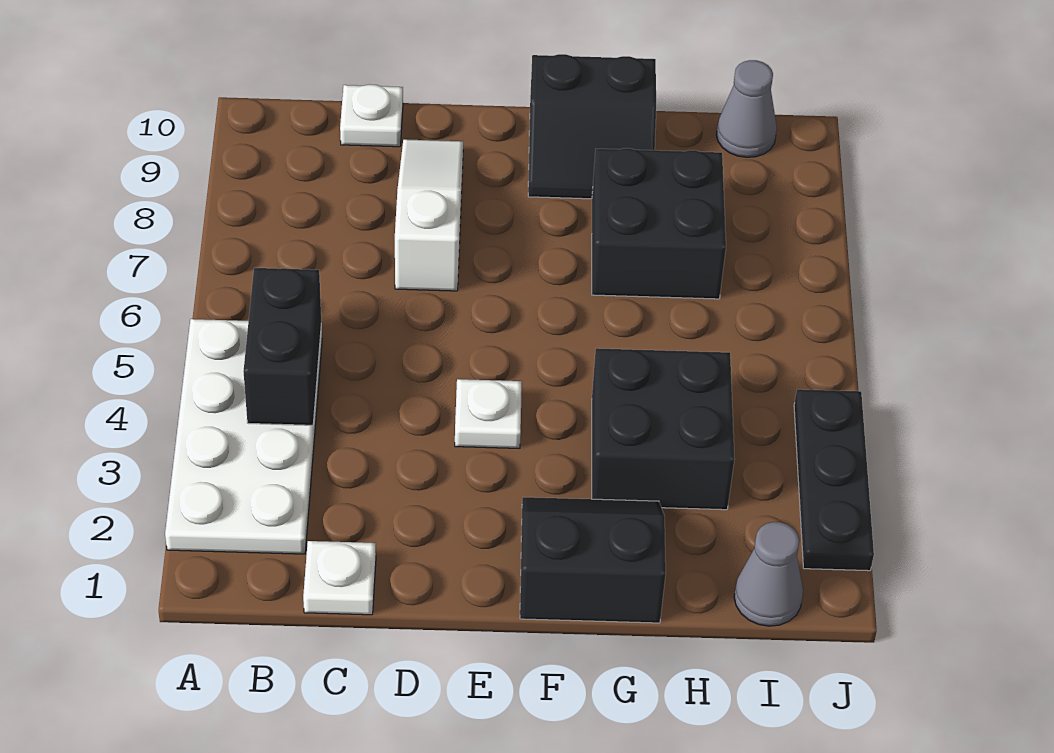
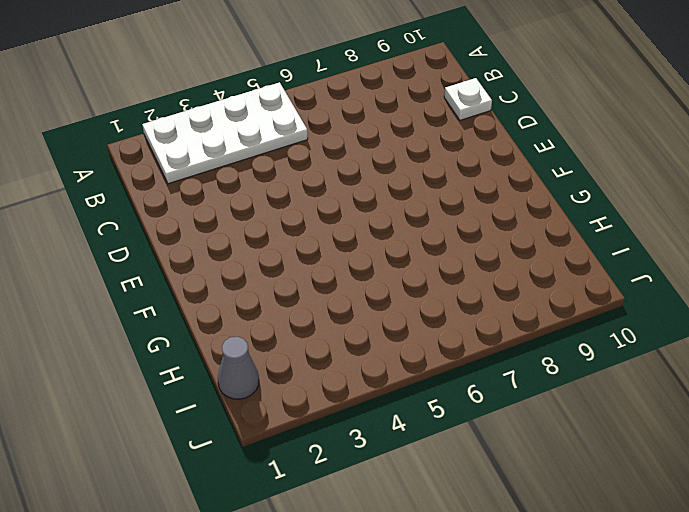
none -> white 1x1 plate [303,541,376,615]
none -> white 1x3 slope [395,139,463,291]
none -> white 1x1 plate [455,379,522,448]

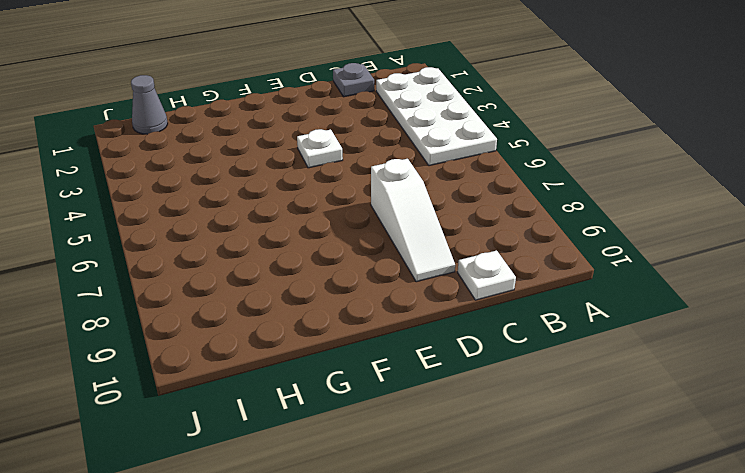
grey 1x1 plate [333,63,374,97] -> white 1x1 plate [303,541,376,615]
none -> black 2x2 slope [520,497,666,623]
none -> black 2x2 slope [528,54,656,199]
none -> black 2x2 brick [592,348,734,510]

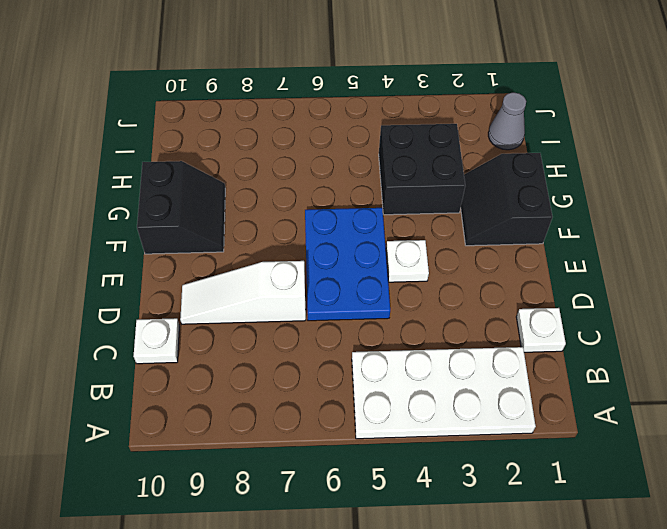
blue 2x3 plate [305,208,390,321] -> none
none -> black 2x2 brick [592,148,726,299]
none -> grey 1x1 cone [717,60,777,157]
none -> black 1x3 plate [794,389,874,571]

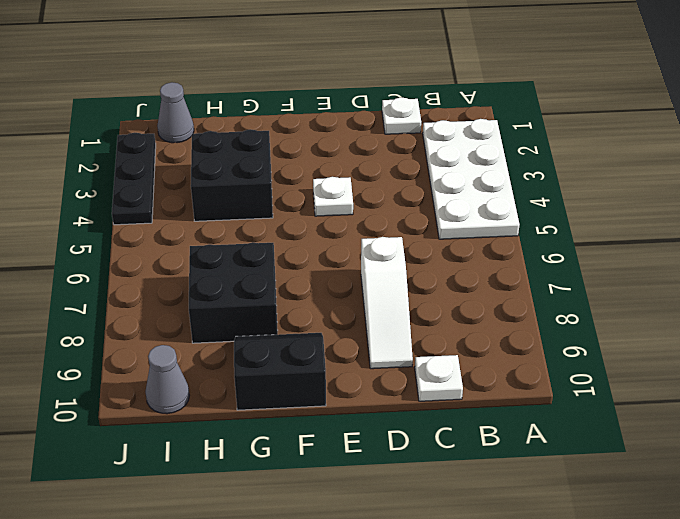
none -> black 2x2 slope [520,497,666,623]
none -> black 1x2 brick [243,268,321,425]

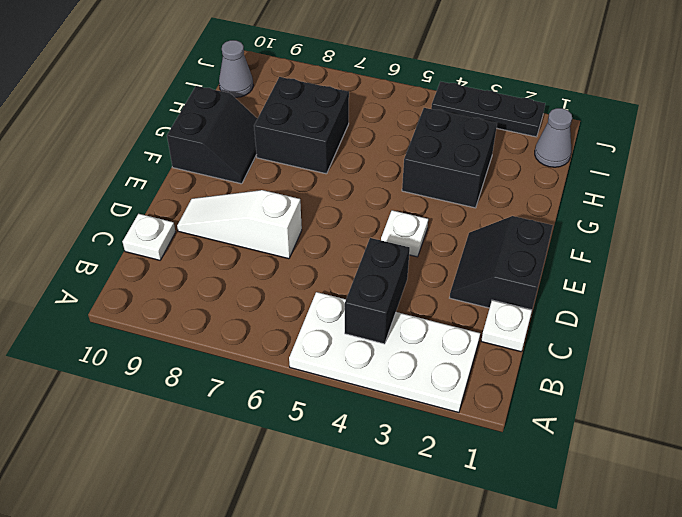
black 1x2 brick [345,238,410,344] -> black 1x2 brick turned to [243,268,321,425]
black 2x2 slope [450,216,553,310] -> black 2x2 slope moved to [520,497,666,623]

